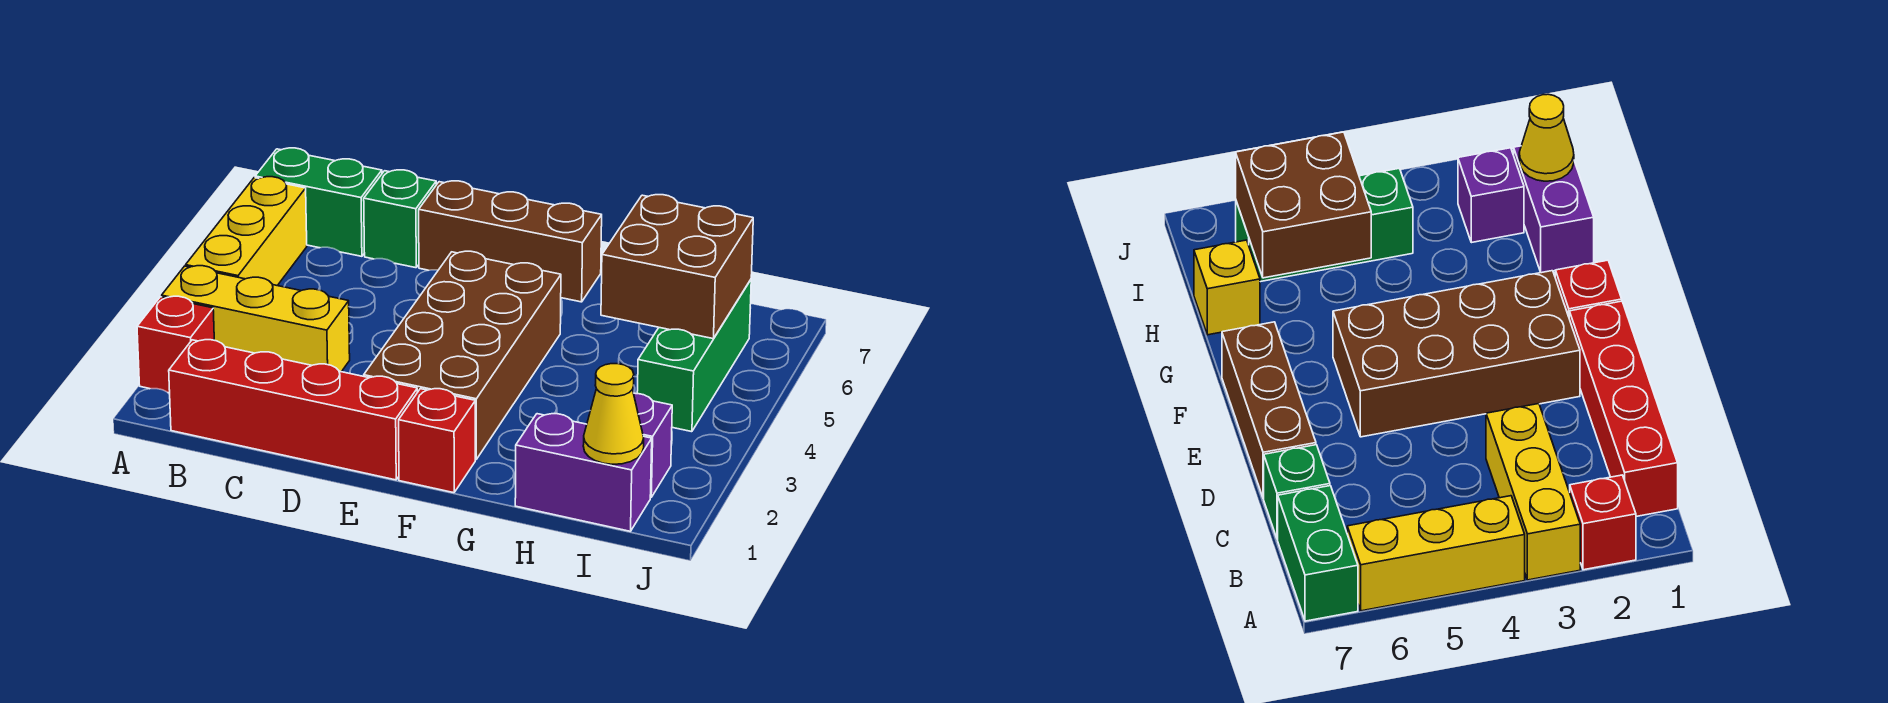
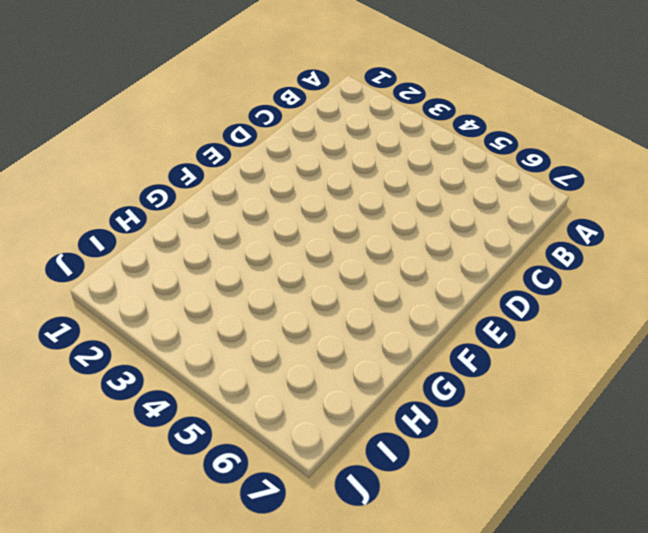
none -> red 1x1 brick [137,296,214,393]
none -> yellow 1x3 brick [162,266,350,372]
none -> yellow 1x3 brick [186,177,307,286]

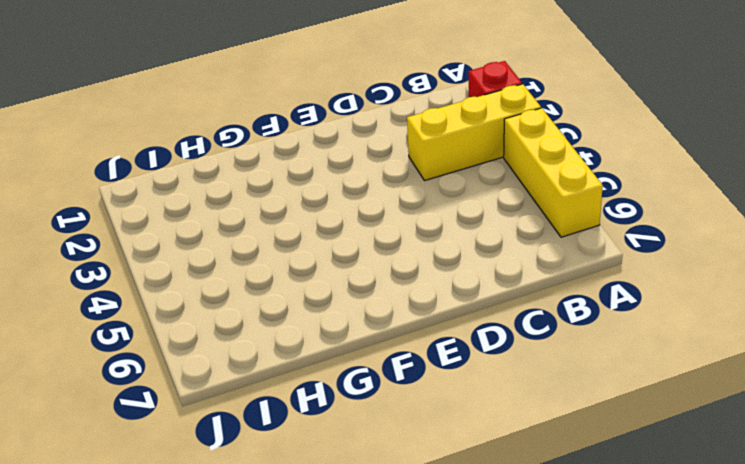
none -> green 1x2 brick [255,148,382,256]
none -> red 1x4 brick [169,340,417,480]
none -> green 1x1 brick [364,170,436,268]

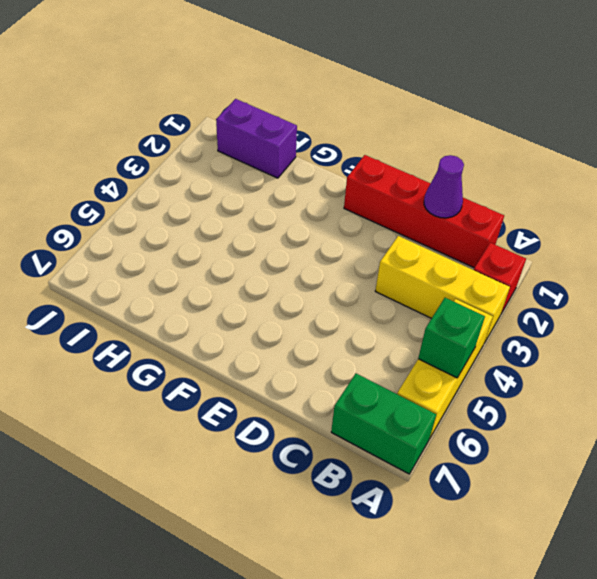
green 1x1 brick [418,298,485,378] -> green 1x1 brick moved to [364,170,436,268]
purple 1x1 cone [424,155,464,218] -> none
none -> brown 1x3 brick [419,181,602,302]
none -> brown 2x4 brick [364,251,561,459]
none -> red 1x1 brick [399,389,475,493]

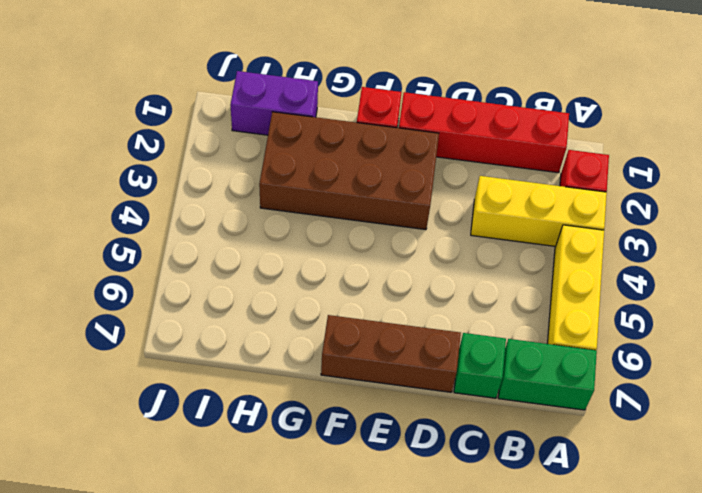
brown 2x4 brick [259,112,439,230] -> brown 2x4 brick turned to [364,251,561,459]
none -> yellow 1x1 brick [1194,240,1260,335]
none -> purple 1x1 brick [634,393,672,497]
none -> green 1x3 brick [637,280,751,432]

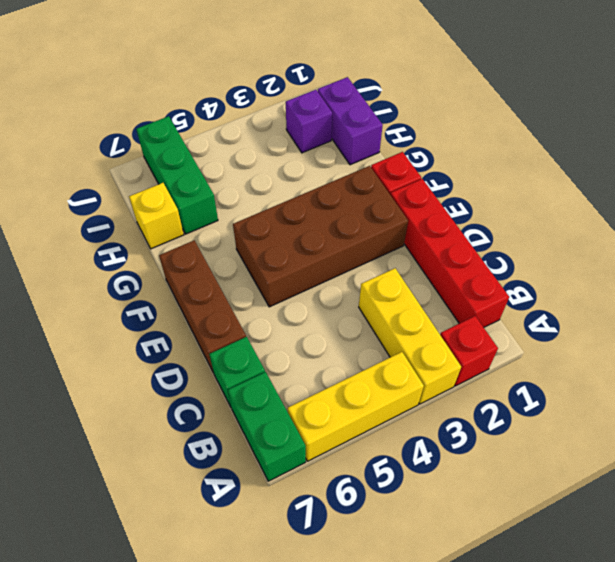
green 1x3 brick [137,116,218,234] -> green 1x3 brick turned to [637,280,751,432]
none -> brown 2x2 brick [601,195,753,339]
none -> yellow 1x1 cone [583,364,644,464]

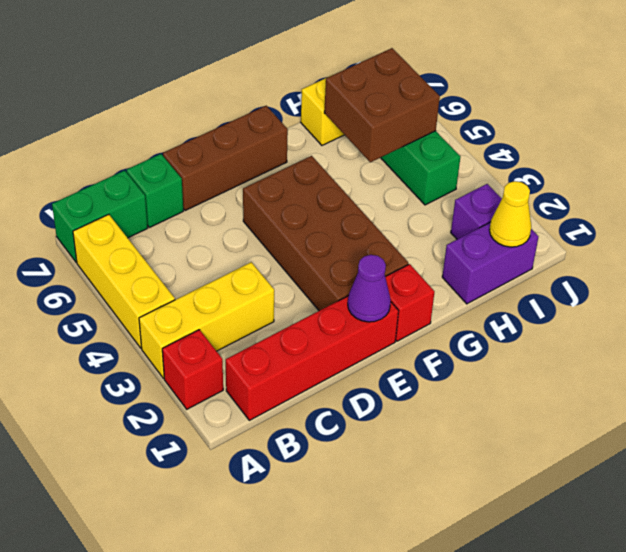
purple 1x1 cone [348,255,391,322] -> none

